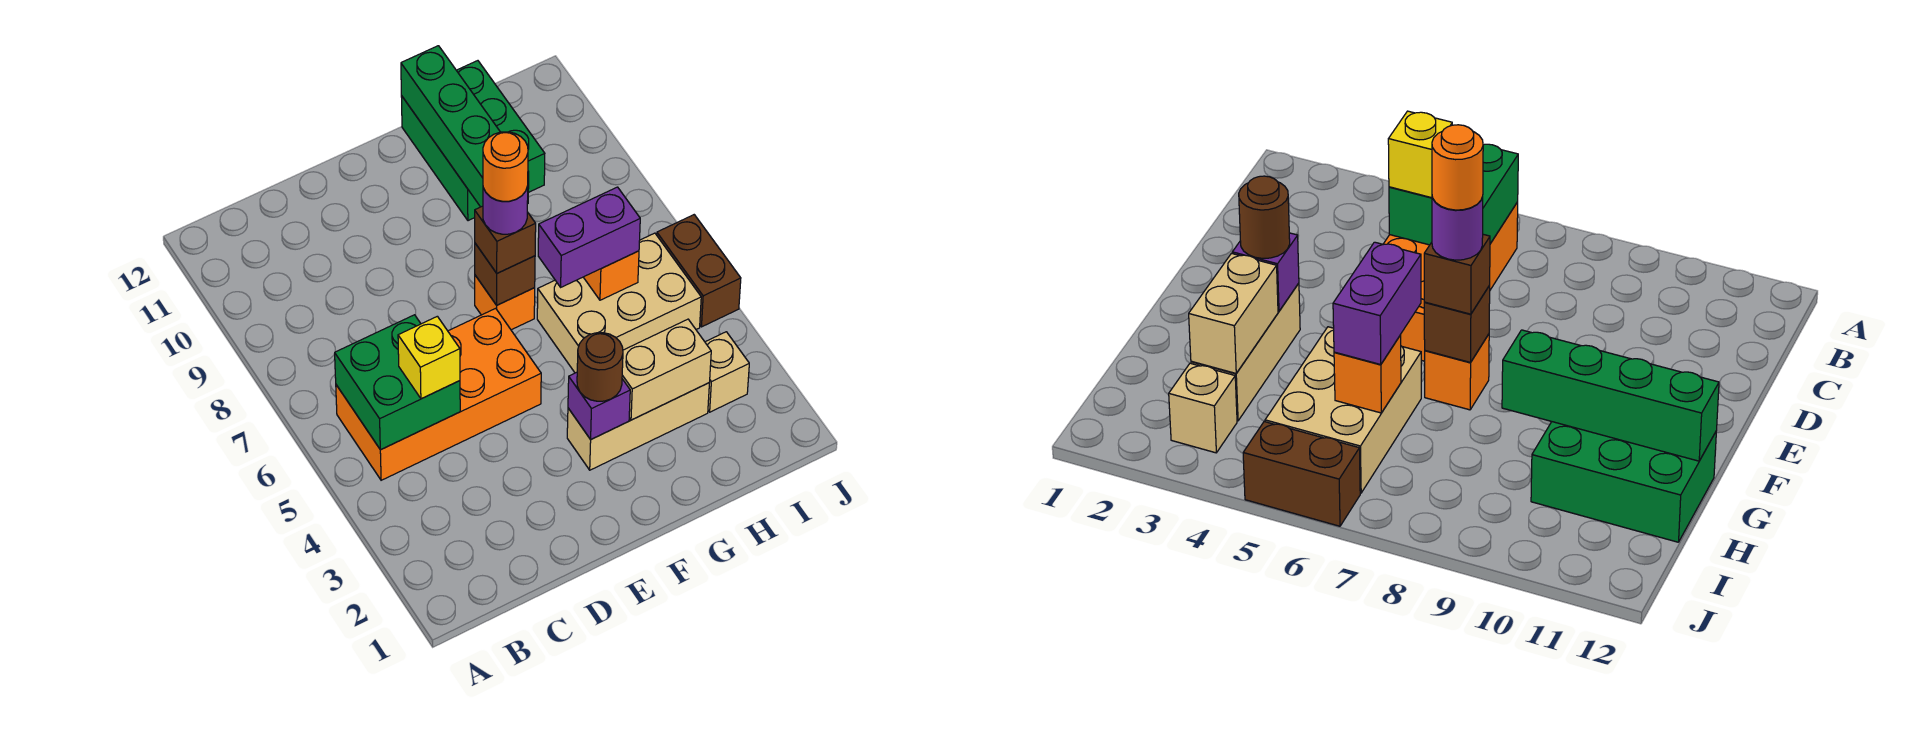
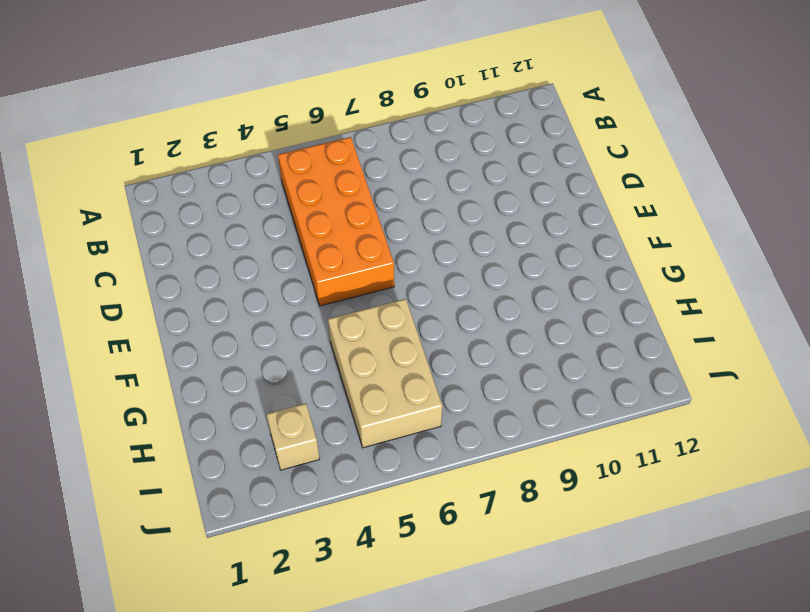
none -> tan 1x3 brick [567,383,709,470]
none -> orange 1x1 brick [475,275,535,330]
none -> green 2x3 brick [401,61,545,221]

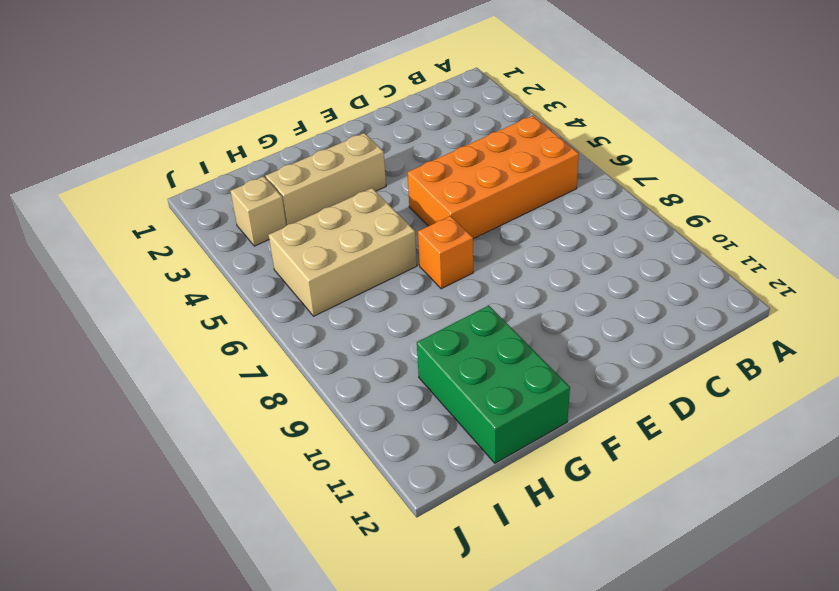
none -> brown 1x2 brick [657,215,741,327]
none -> green 2x2 brick [335,315,460,450]
none -> purple 1x1 brick [568,372,630,439]

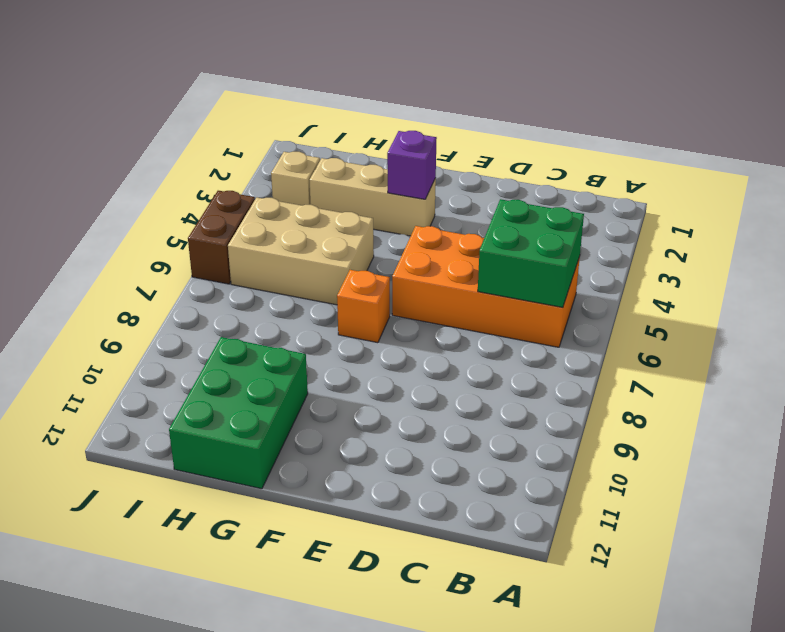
none -> brown 1x1 brick [475,243,535,305]
none -> tan 1x2 brick [622,319,711,420]
none -> green 1x4 brick [401,46,529,207]

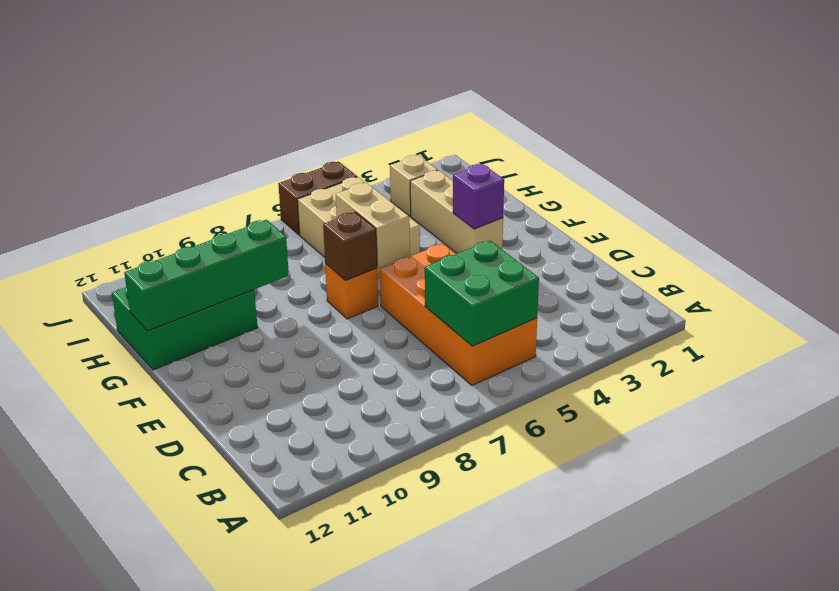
tan 1x2 brick [336,183,410,267] -> tan 1x2 brick moved to [622,319,711,420]
none -> orange 1x1 brick [584,251,639,300]
none -> yellow 1x1 brick [398,316,460,399]
none -> brown 1x1 round brick [577,333,623,401]

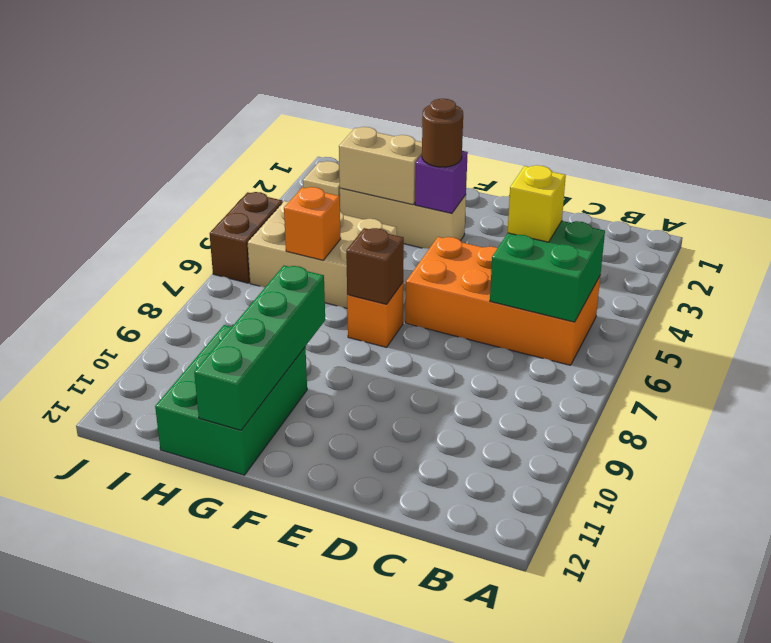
none -> brown 1x1 brick [475,206,536,273]
none -> purple 1x2 brick [538,187,640,287]
none -> purple 1x1 round brick [483,186,528,234]

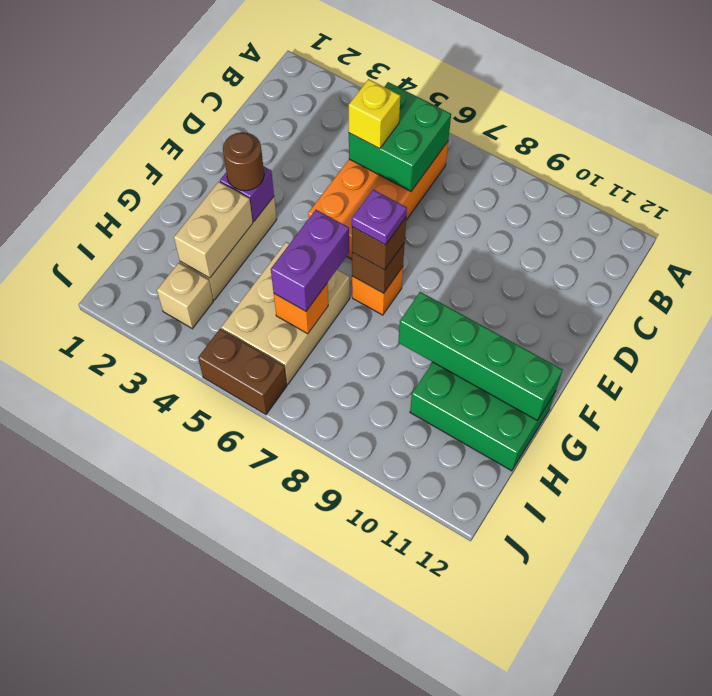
purple 1x1 plate [352,190,407,245] -> purple 1x1 round brick [483,186,528,234]
none -> orange 1x1 round brick [483,132,528,201]

